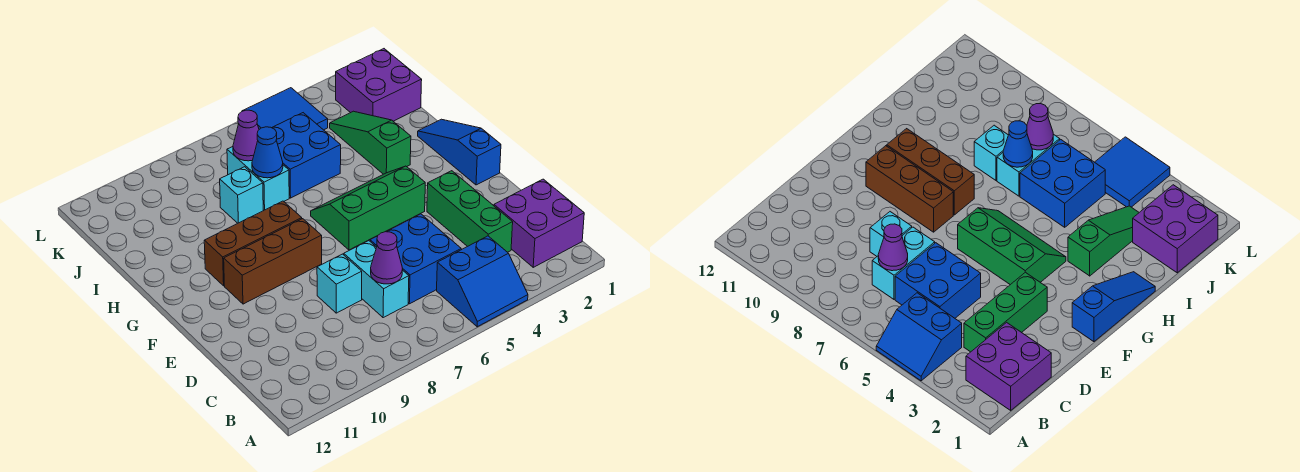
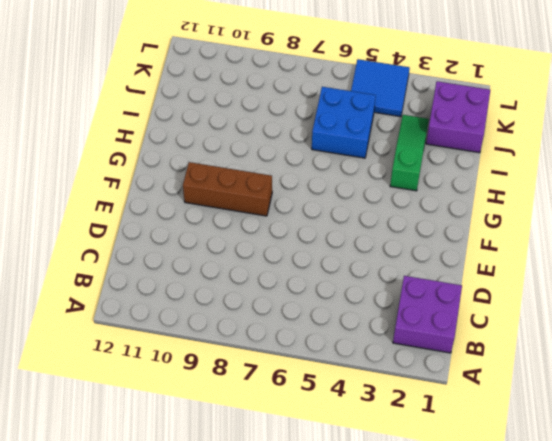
none -> blue 2x2 slope [437,236,528,327]
none -> green 1x3 brick [427,171,513,252]
none -> blue 2x2 brick [370,214,461,304]

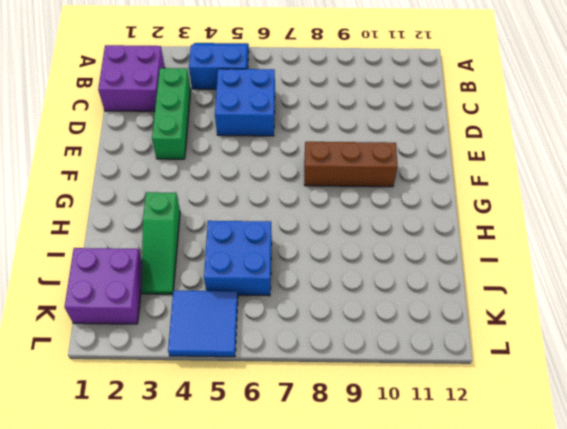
none -> cyan 1x2 brick [344,241,409,318]
none -> cyan 1x1 brick [317,254,362,313]
none -> blue 1x3 slope [418,119,501,185]

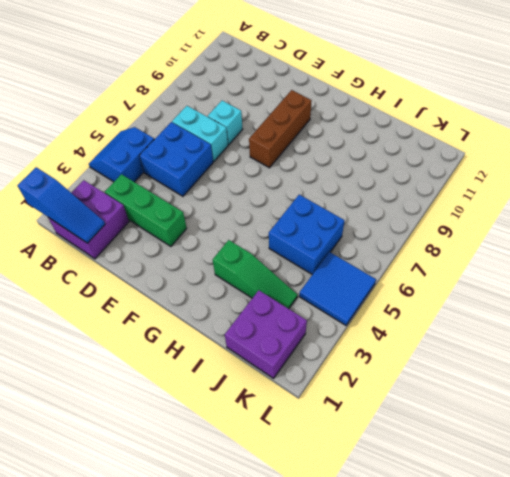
blue 1x3 slope [17,167,105,243] -> blue 1x3 slope moved to [418,119,501,185]
none -> green 2x3 slope [311,166,425,250]
none -> brown 1x3 brick [204,201,302,286]
none -> cyan 1x2 brick [227,147,289,210]

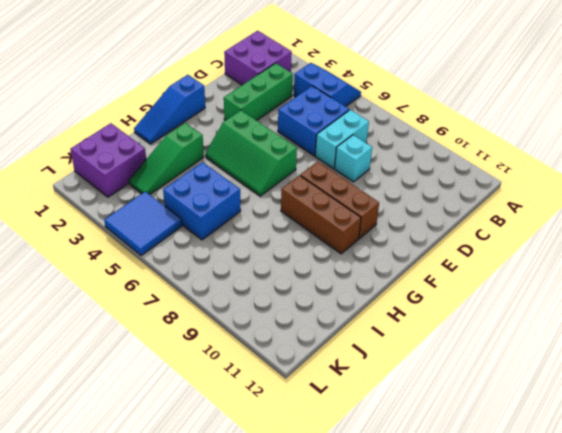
none -> cyan 1x2 brick [227,147,289,210]
none -> cyan 1x1 brick [220,167,263,223]
none -> purple 1x1 cone [371,232,403,284]

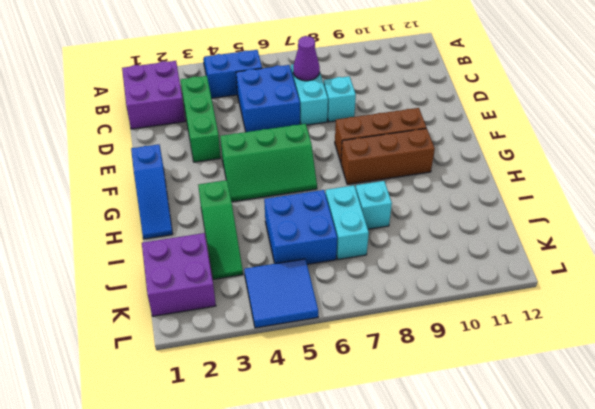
none -> blue 1x1 cone [252,127,283,178]
none -> purple 1x1 cone [233,110,259,161]

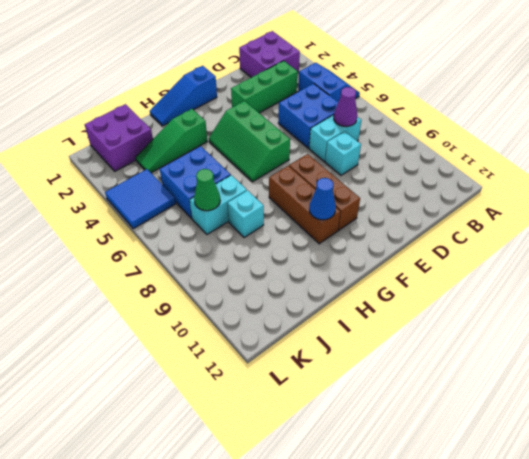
blue 1x1 cone [309,178,336,220] -> blue 1x1 cone moved to [252,127,283,178]
green 1x1 cone [194,169,220,211] -> purple 1x1 cone [233,110,259,161]

